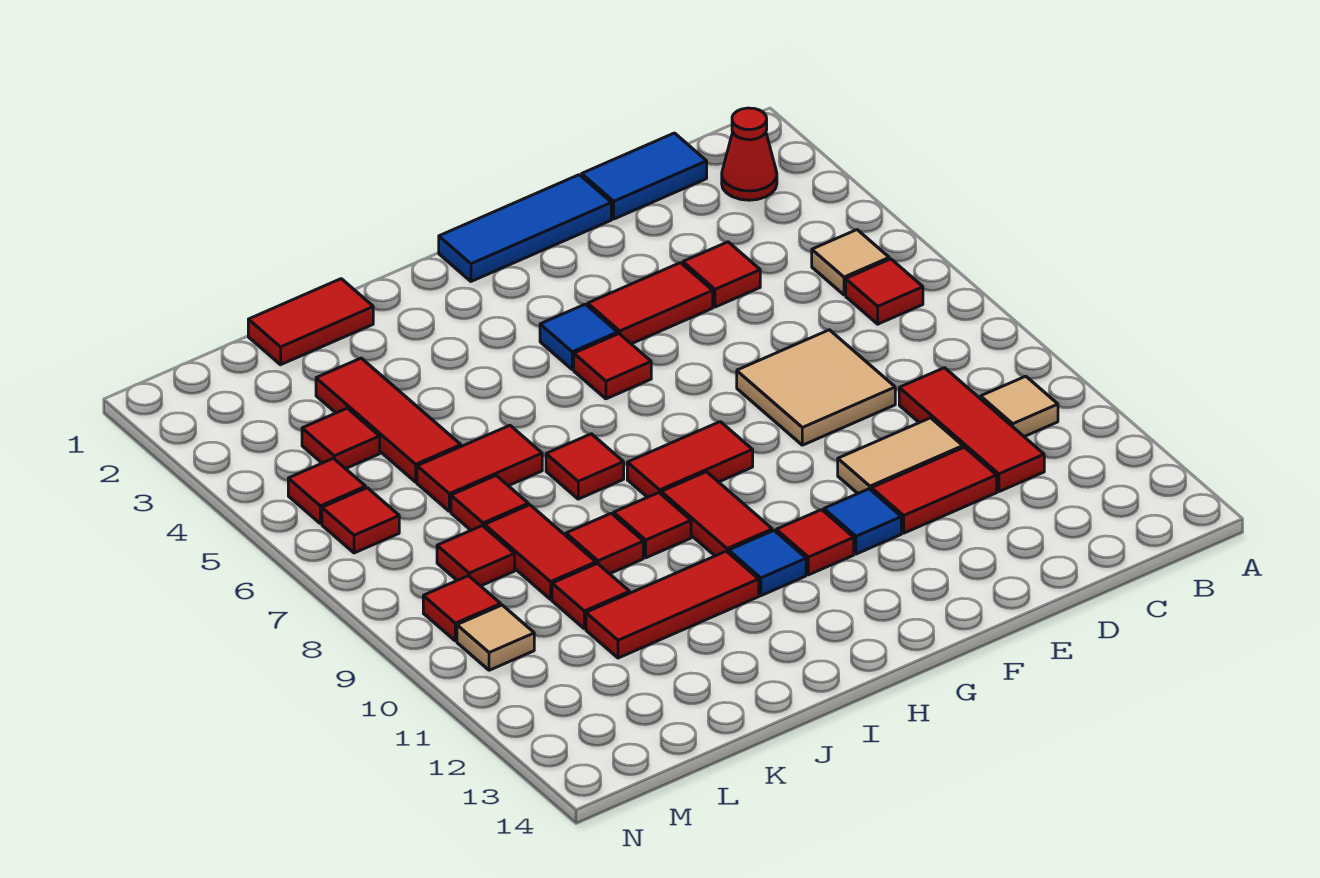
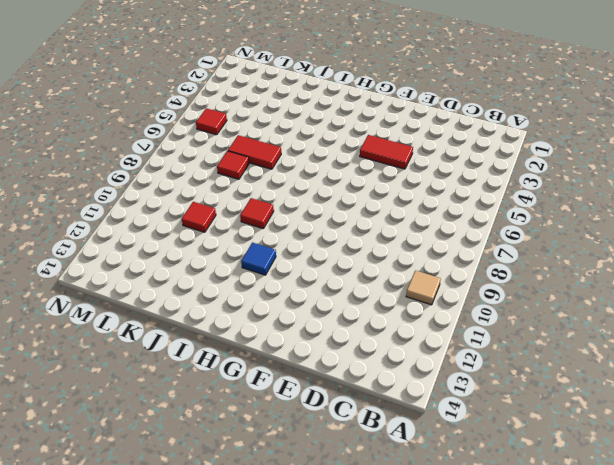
none -> red 1x1 cone [722,108,777,200]
none -> tan 1x1 tile [812,230,889,295]
none -> red 1x1 tile [846,259,923,324]
none -> blue 1x2 tile [582,133,707,219]

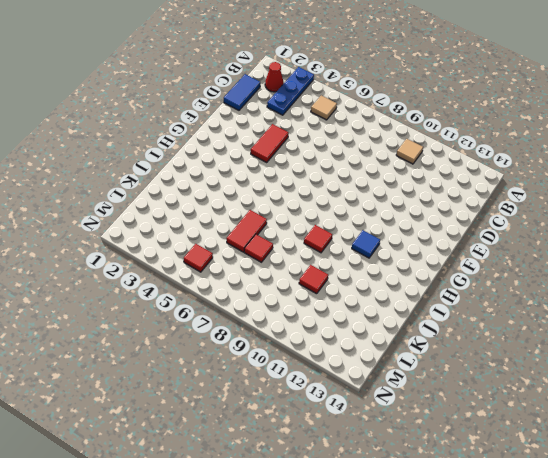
blue 1x3 plate [267,67,314,115] -> none
none -> red 1x1 tile [846,259,923,324]
none -> red 1x3 tile [899,368,1044,492]
none -> red 1x1 tile [683,242,760,307]
none -> tan 2x2 tile [737,330,895,445]

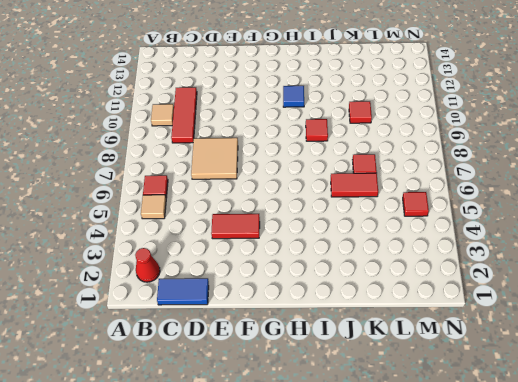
none -> red 1x1 tile [683,242,760,307]
none -> tan 1x2 tile [838,418,963,493]
none -> red 1x2 tile [872,447,997,533]
none -> blue 1x3 tile [439,175,611,281]

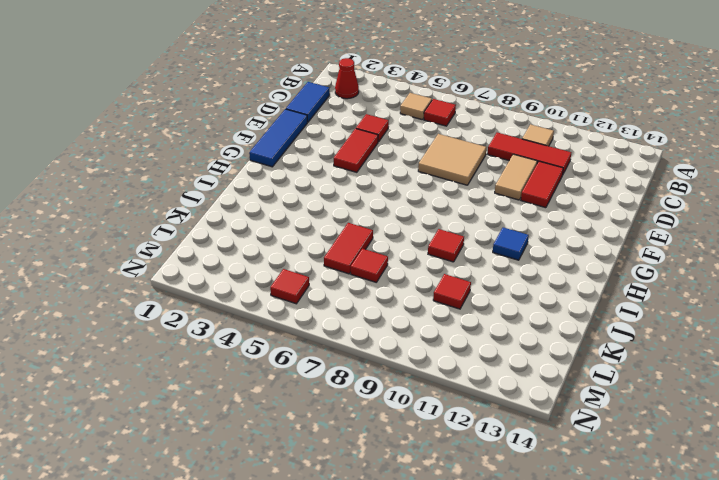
none -> blue 1x1 tile [824,489,901,554]
none -> blue 1x1 tile [540,304,618,369]
none -> red 1x1 tile [574,334,651,399]
none -> red 1x2 tile [627,422,753,497]

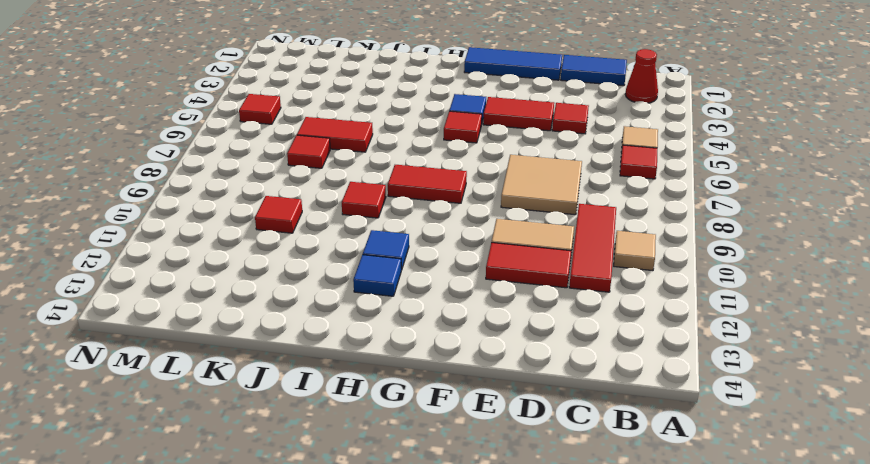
blue 1x1 tile [353,255,401,296] -> blue 1x1 tile moved to [824,489,901,554]
none -> red 1x1 tile [776,510,854,575]
none -> red 1x2 tile [661,472,772,556]
none -> red 1x1 tile [546,434,624,499]
none -> red 1x3 tile [586,551,759,658]

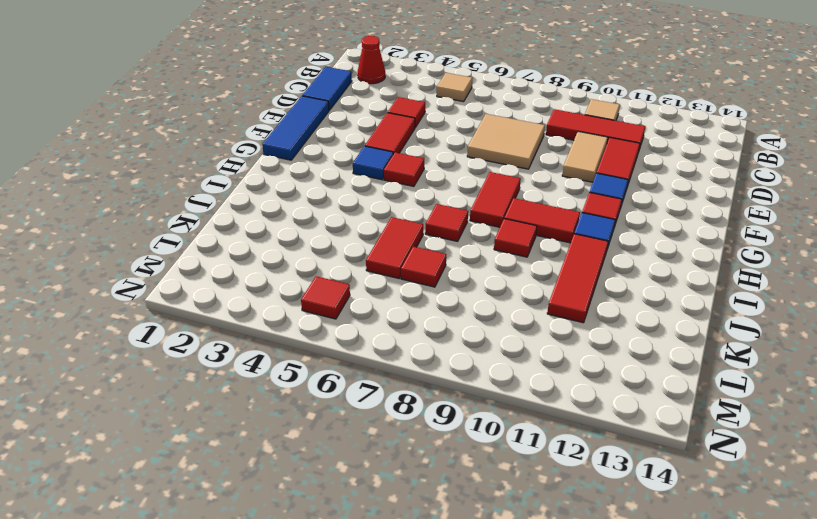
none -> red 1x1 tile [846,259,923,324]
none -> red 1x2 tile [248,279,373,365]
none -> red 1x1 tile [566,513,643,574]
none -> red 1x3 tile [316,358,461,482]

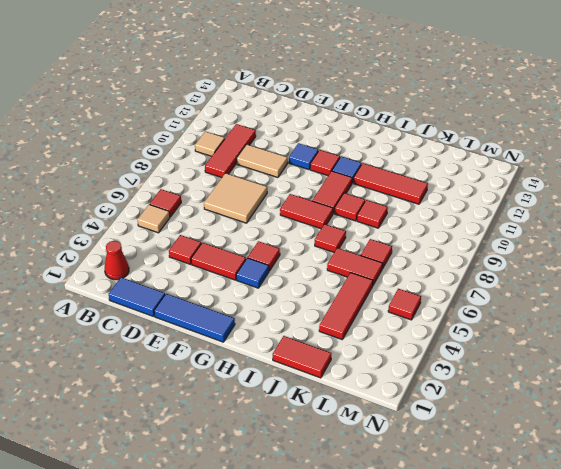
none -> red 1x2 tile [872,447,997,533]
none -> red 1x2 tile [485,505,596,599]
none -> red 1x1 tile [552,563,630,629]
none -> red 1x1 tile [302,408,380,469]

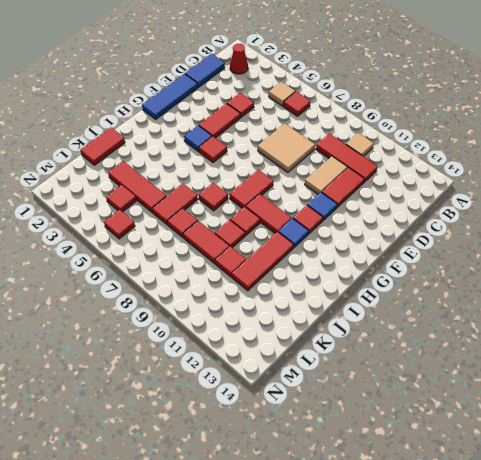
none -> red 1x1 tile [437,526,515,586]
none -> red 1x1 tile [322,488,399,553]
none -> red 1x1 tile [423,576,501,641]
none -> tan 1x1 tile [457,605,534,670]

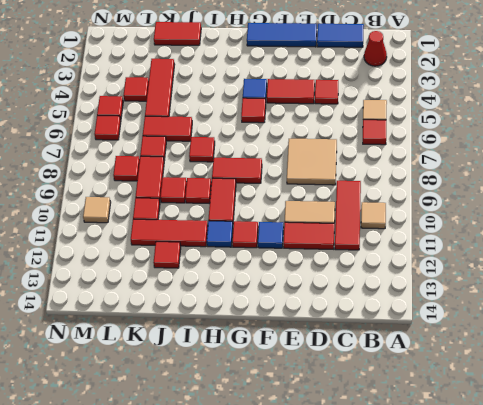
red 1x1 tile [153,242,181,268] -> red 1x1 tile moved to [423,576,501,641]

